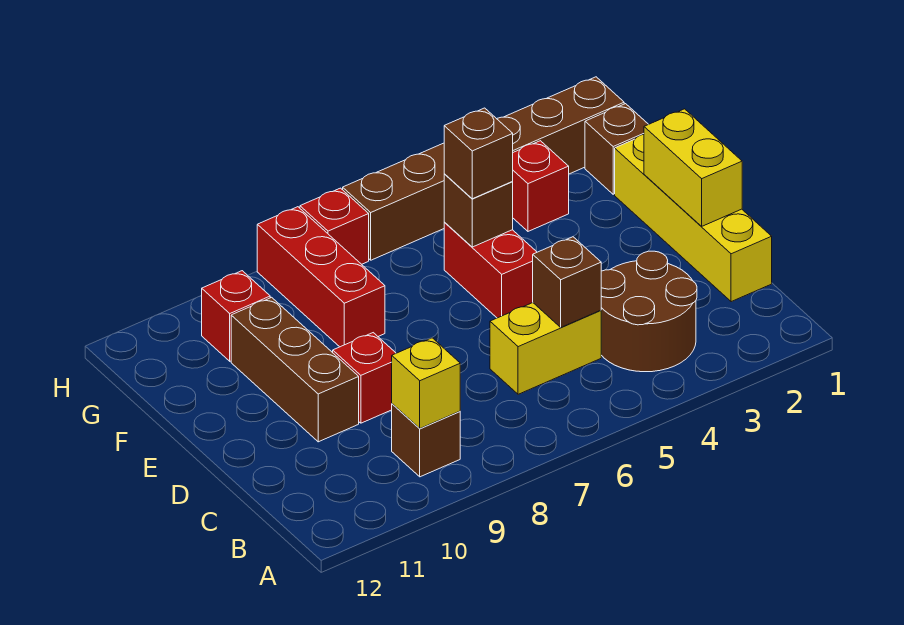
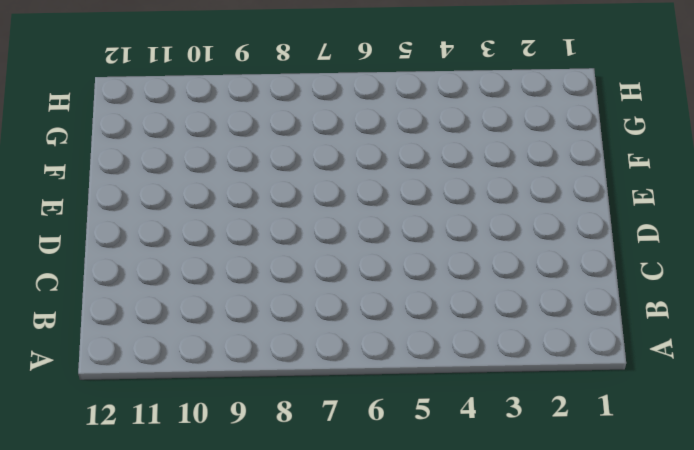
none -> brown 2x2 round brick [601,251,697,372]
none -> brown 1x1 brick [392,404,460,477]
none -> yellow 1x4 brick [615,134,772,302]

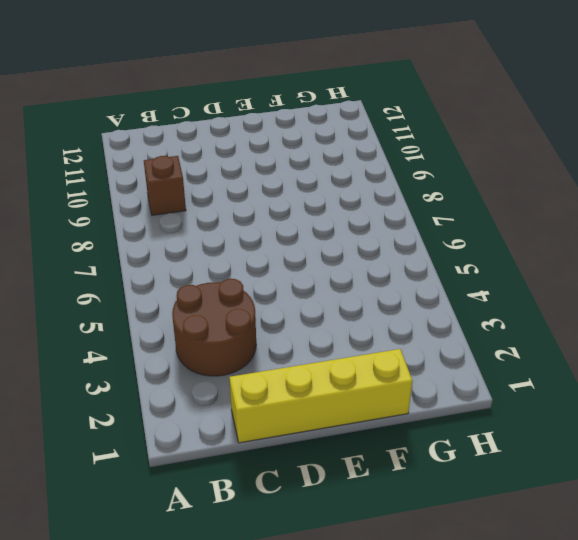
none -> yellow 1x2 brick [490,303,601,394]
none -> red 1x1 brick [333,333,396,423]
none -> brown 1x3 brick [231,297,359,442]

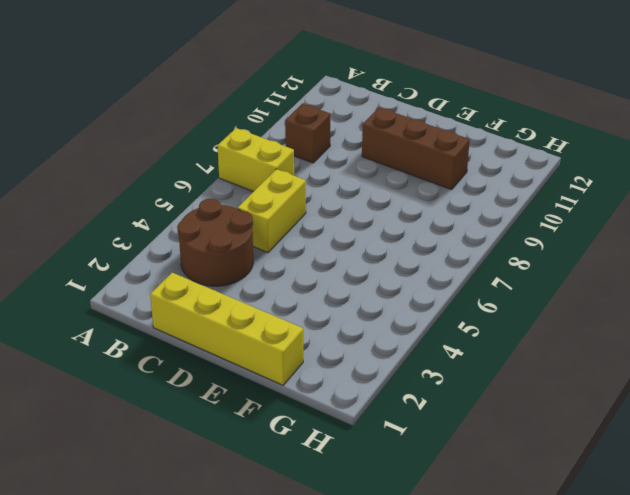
yellow 1x2 brick [217,128,294,192] -> yellow 1x2 brick moved to [644,109,742,227]
none -> red 1x1 brick [333,333,396,423]
none -> red 1x2 brick [444,222,537,318]
none -> red 1x3 brick [257,207,385,347]

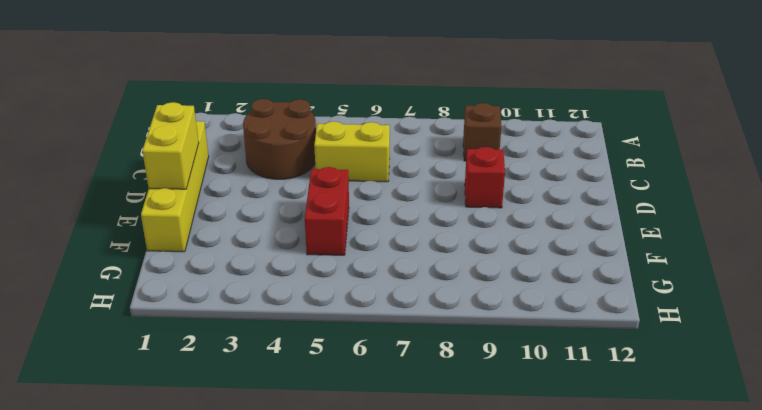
none -> brown 1x3 brick [231,297,359,442]
none -> red 1x3 brick [257,207,385,347]
none -> brown 1x1 brick [585,104,648,194]

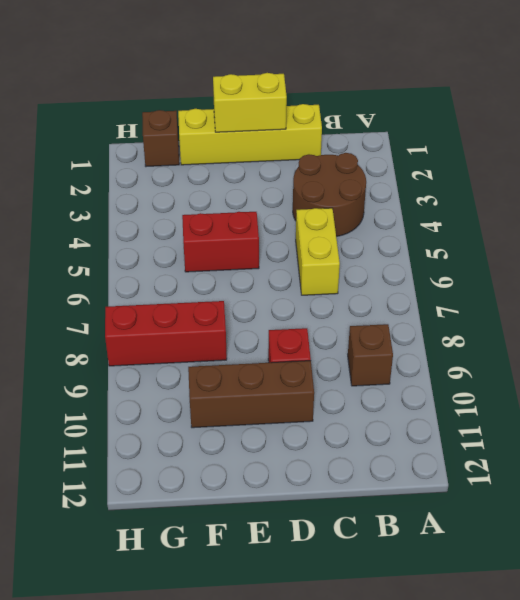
none -> red 1x1 brick [513,141,569,231]
none -> red 1x1 brick [202,271,270,361]
none -> brown 1x6 brick [343,77,624,260]

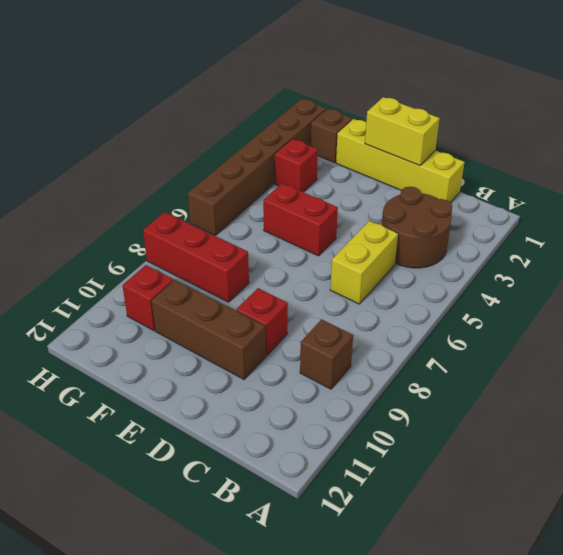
none -> red 1x1 brick [300,188,369,264]
none -> yellow 1x1 brick [392,338,460,428]
none -> brown 1x1 brick [533,237,601,327]

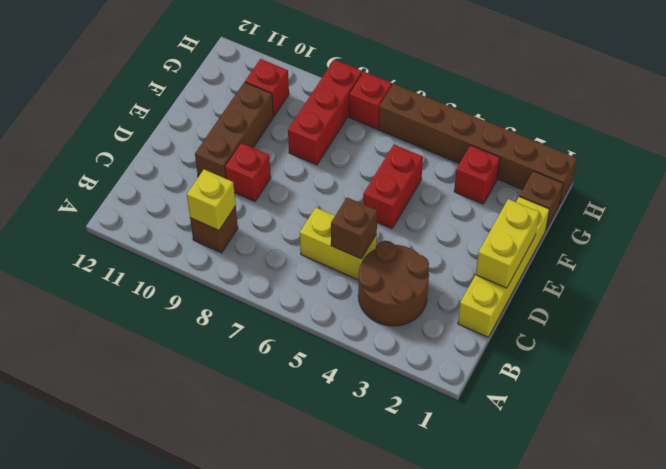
none -> brown 1x1 brick [444,174,513,247]
none -> brown 1x1 brick [444,108,513,199]

